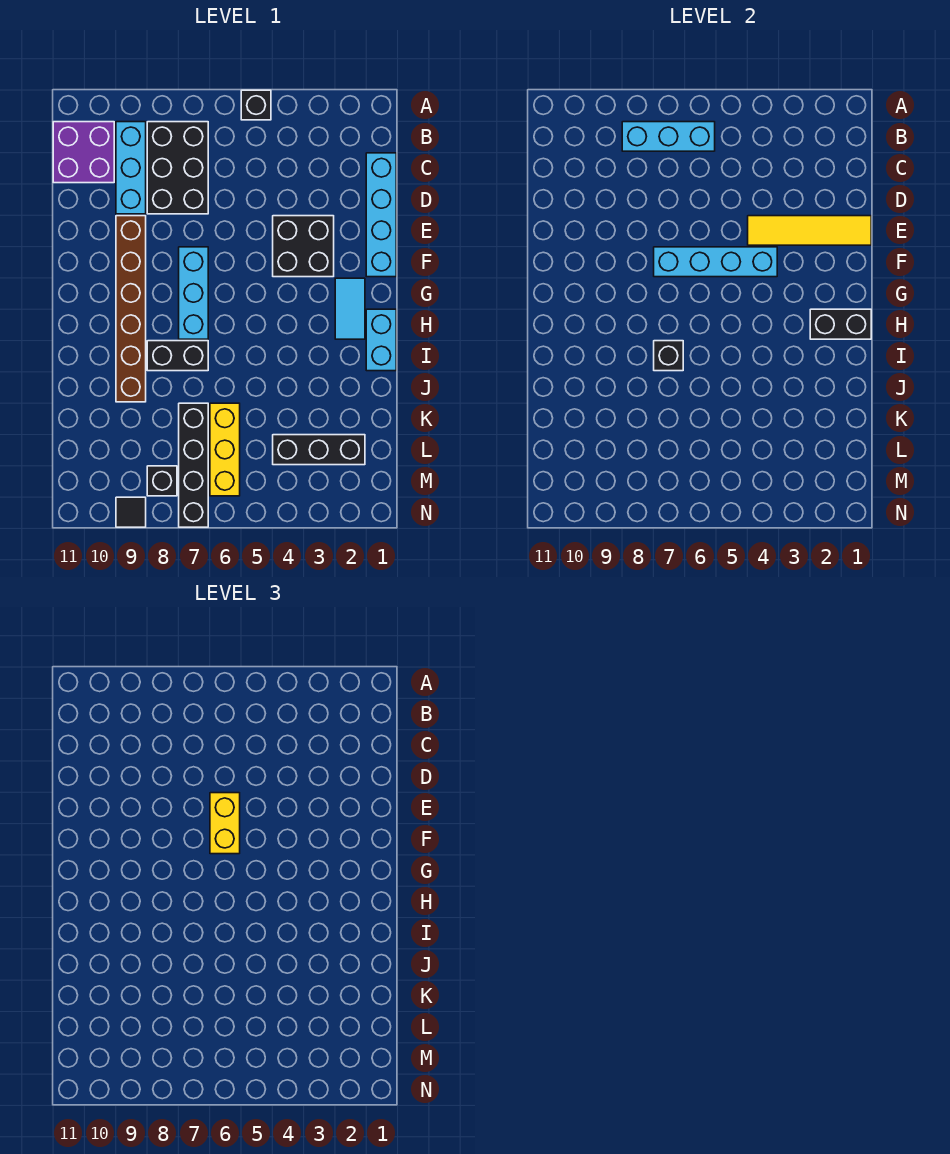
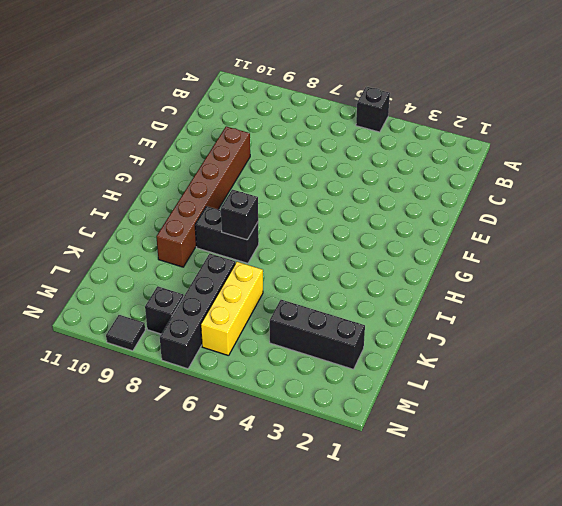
none -> black 2x3 brick [147,122,208,214]
none -> cyan 1x3 brick [116,122,146,214]
none -> purple 2x2 brick [53,122,114,183]

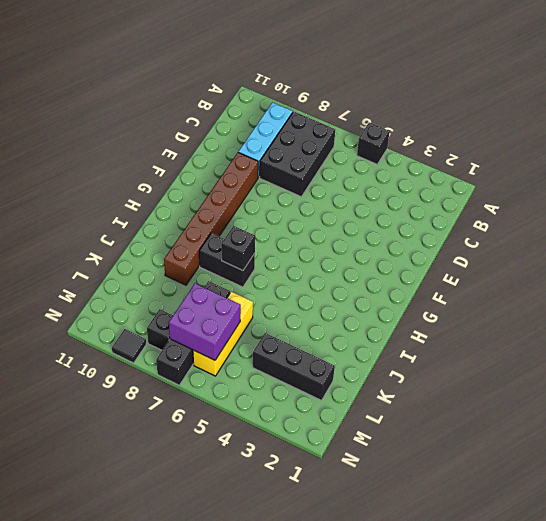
purple 2x2 brick [169,284,241,360] -> purple 2x2 brick moved to [53,122,114,183]
none -> cyan 1x4 brick [366,153,396,277]
none -> black 2x2 brick [273,216,334,277]
none -> cyan 1x3 brick [179,247,208,339]

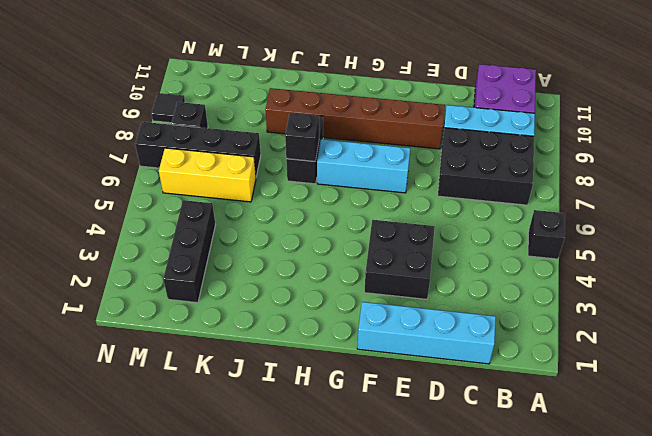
none -> cyan 1x2 tile [335,278,365,339]
none -> cyan 1x2 brick [366,309,396,371]
none -> cyan 1x3 brick [622,122,715,151]

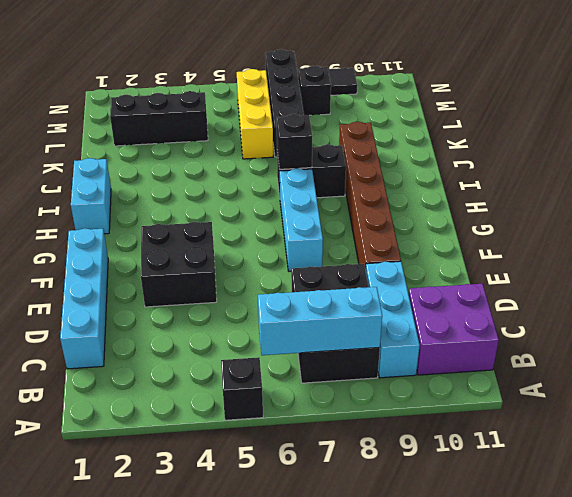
none -> cyan 1x2 tile [335,278,365,339]
none -> yellow 1x4 tile [748,216,871,245]
none -> cyan 1x4 brick [654,247,777,277]

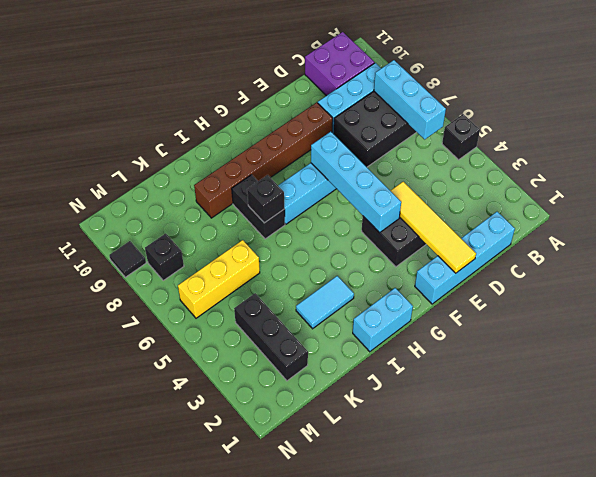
cyan 1x2 tile [296,276,354,329] -> cyan 1x2 tile moved to [335,278,365,339]
none -> black 1x4 brick [179,403,208,527]
none -> black 1x2 brick [810,309,871,339]
none -> yellow 1x2 brick [210,793,240,854]

